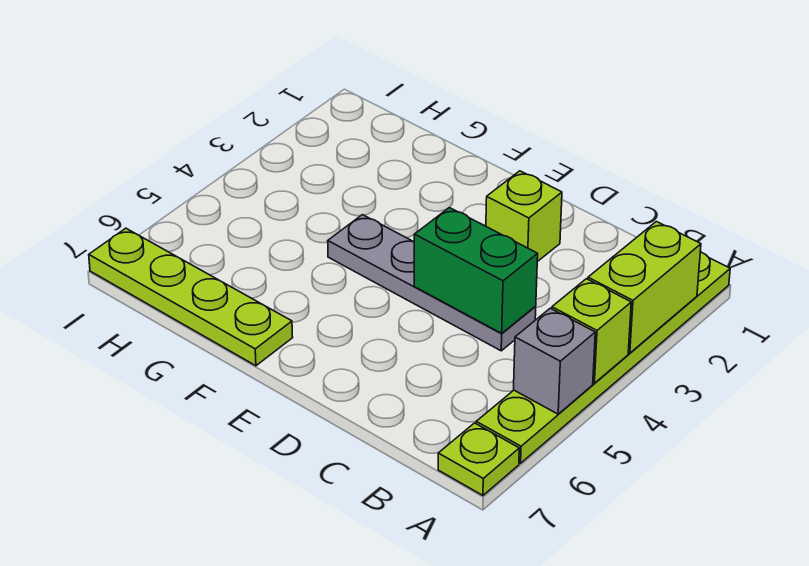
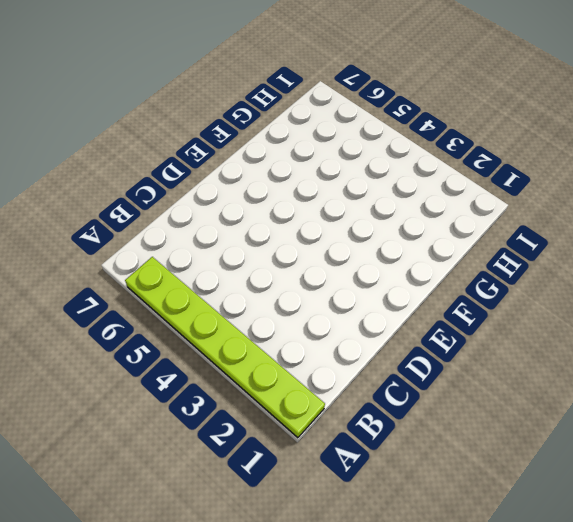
none -> lime 1x1 plate [438,423,519,495]
none -> grey 1x4 plate [328,215,536,351]

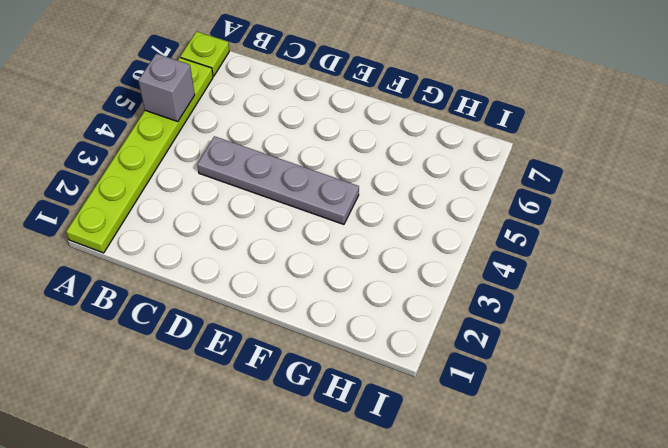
none -> lime 1x1 brick [486,171,562,262]
none -> lime 1x4 plate [89,228,293,366]

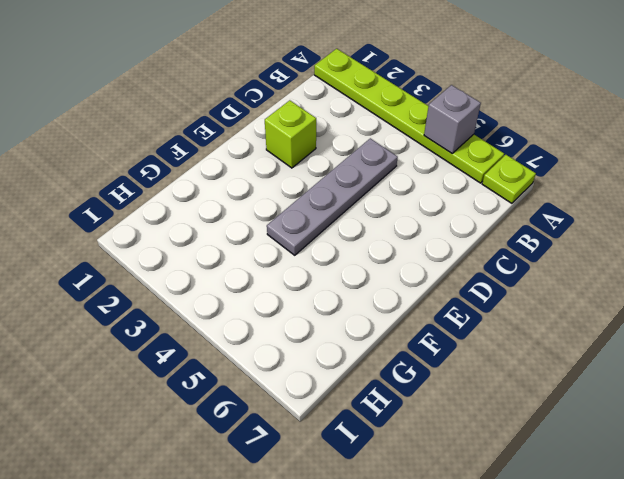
none -> lime 1x4 plate [89,228,293,366]
none -> lime 1x2 brick [588,222,701,353]

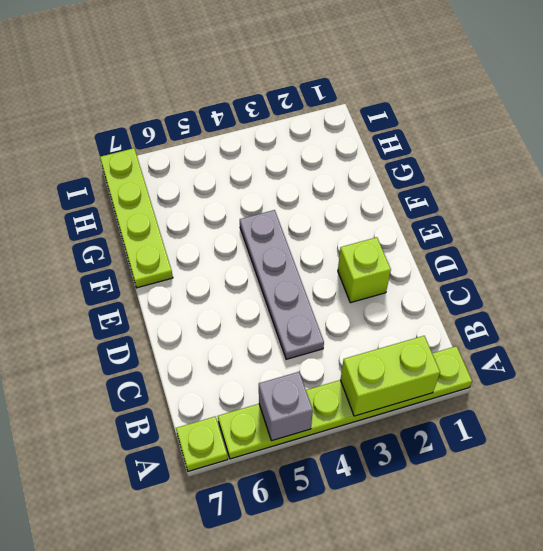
none -> lime 1x1 brick [552,279,631,383]
none -> green 1x2 brick [414,208,538,333]

